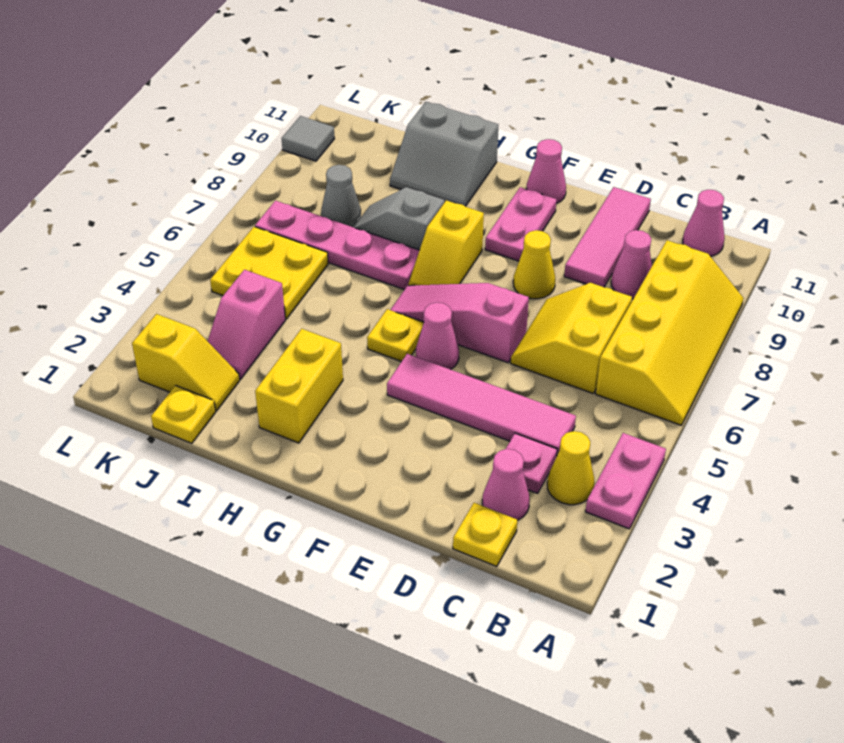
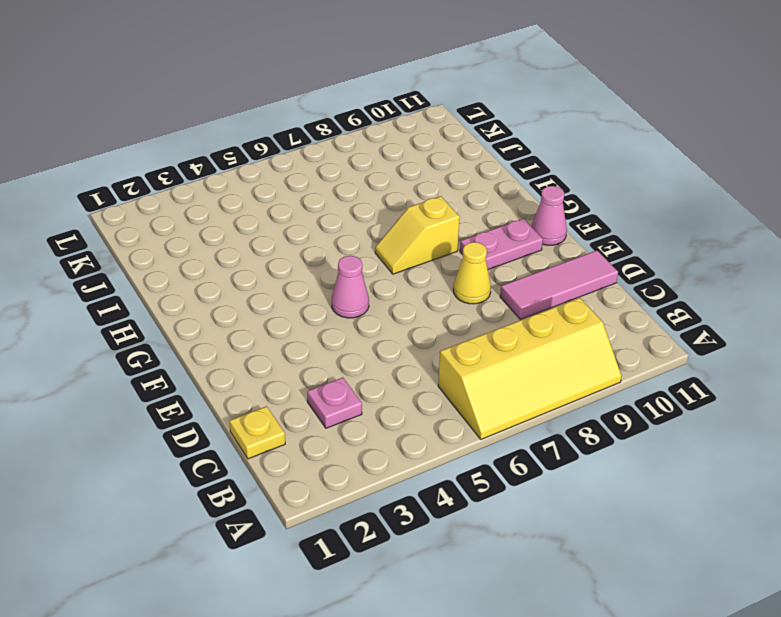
none -> pink 1x2 plate [585,433,666,529]
none -> yellow 1x1 cone [547,431,595,505]
none -> pink 1x1 cone [683,190,725,256]

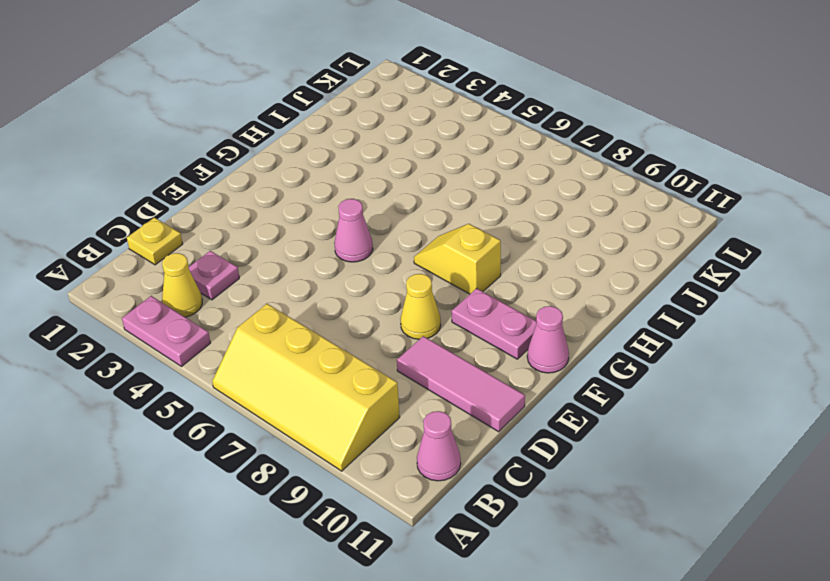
none -> pink 1x1 cone [482,449,530,521]
none -> pink 1x4 tile [387,354,576,455]
none -> yellow 2x2 slope [511,283,632,394]

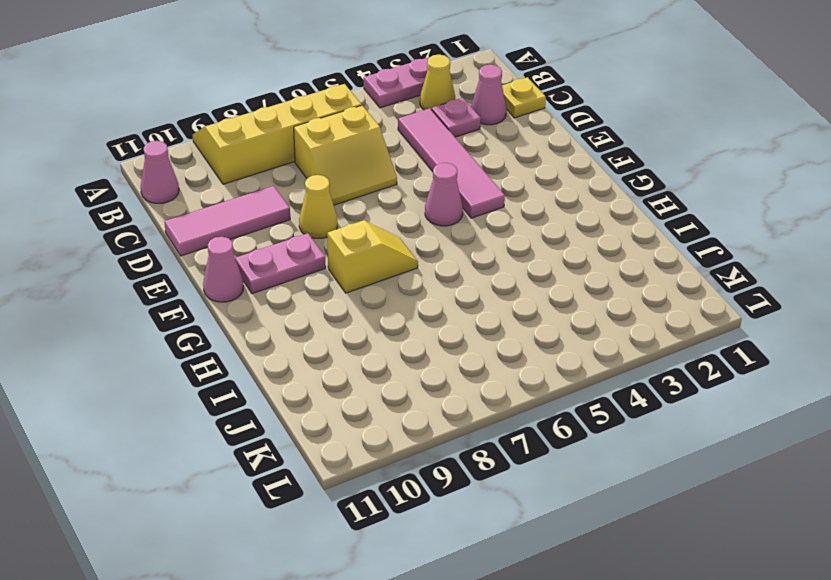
none -> pink 1x1 cone [611,230,652,299]
none -> pink 1x3 slope [390,283,529,363]
none -> yellow 1x1 plate [367,309,424,362]

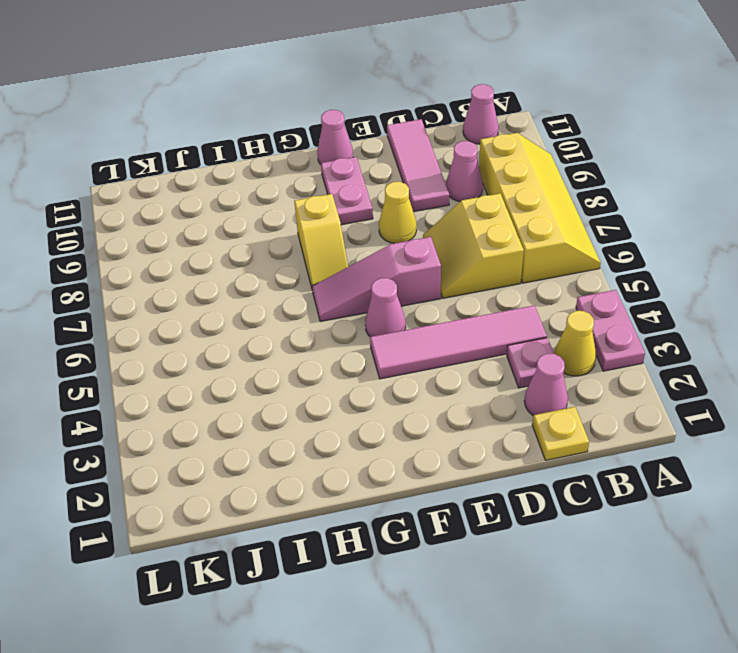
none -> yellow 1x1 plate [367,309,424,362]
none -> yellow 1x2 brick [255,329,343,443]
none -> pink 1x4 plate [255,201,419,290]

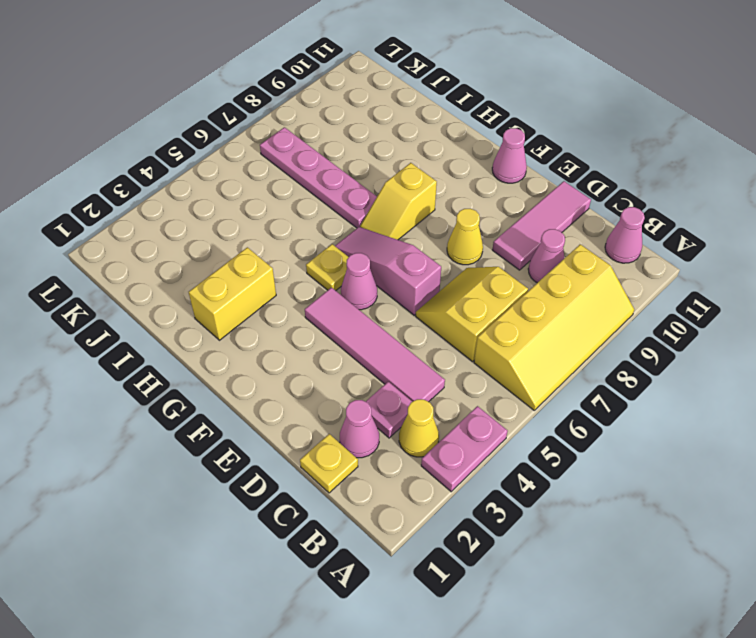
none -> pink 1x2 plate [485,187,557,261]
none -> grey 1x2 slope [354,187,444,250]
none -> grey 2x2 slope [390,102,498,206]

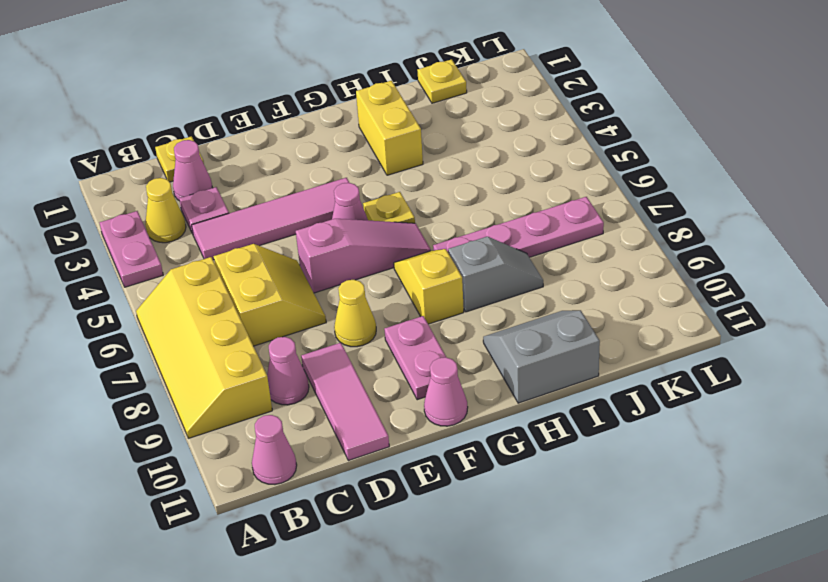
none -> yellow 1x2 slope [132,314,240,411]
none -> pink 1x2 slope [208,270,285,379]
none -> yellow 2x2 plate [210,227,328,319]

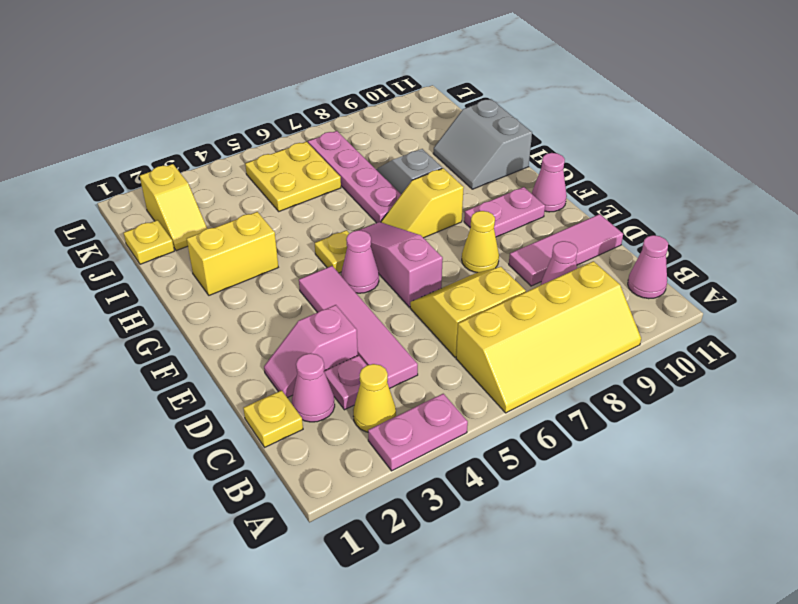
pink 1x2 slope [264,305,358,398] -> pink 1x2 slope moved to [208,270,285,379]
none -> grey 1x1 cone [321,165,361,227]
none -> grey 1x1 tile [282,116,335,161]

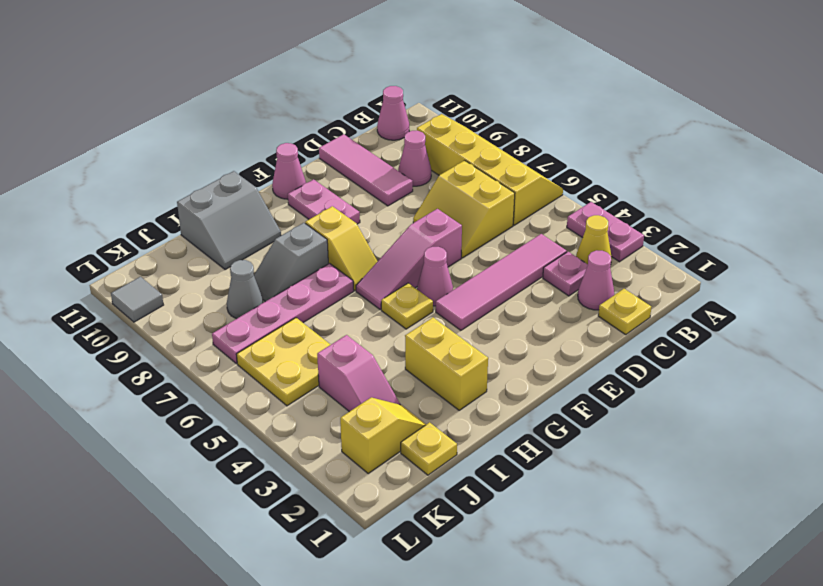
none -> yellow 1x1 cone [513,230,555,299]

